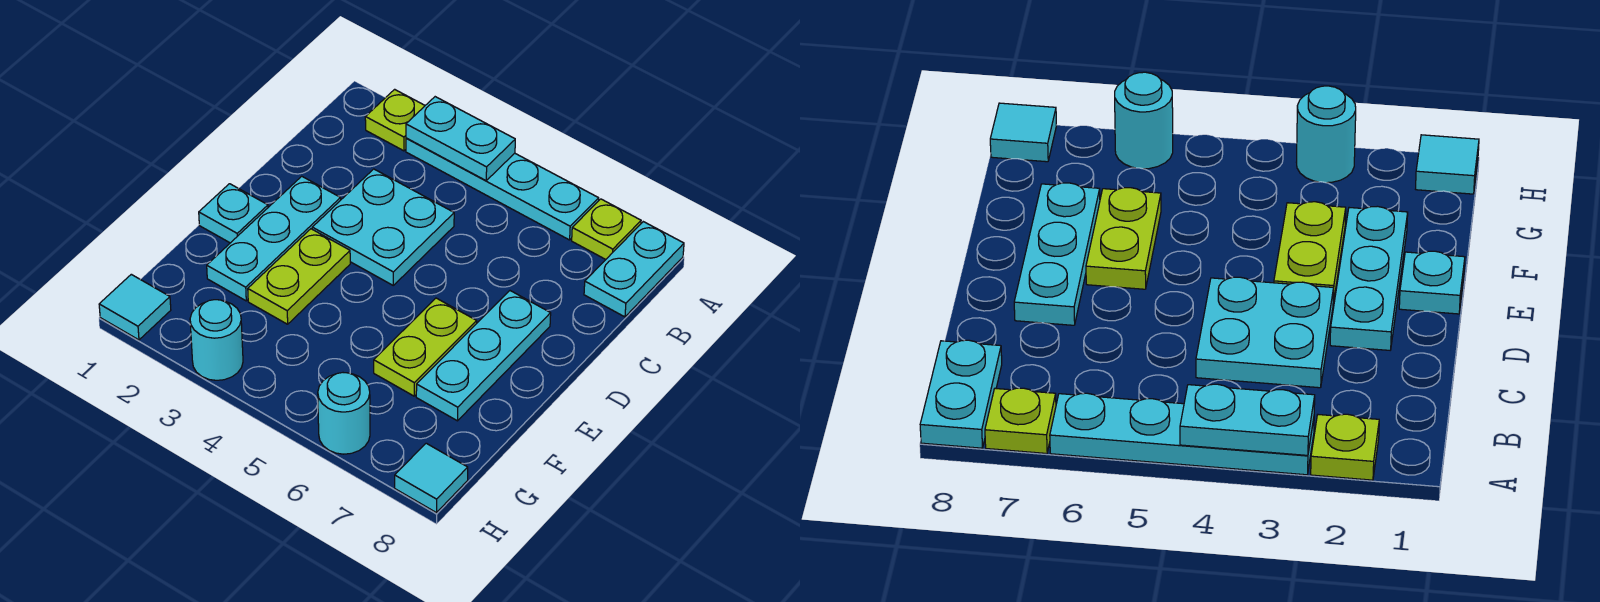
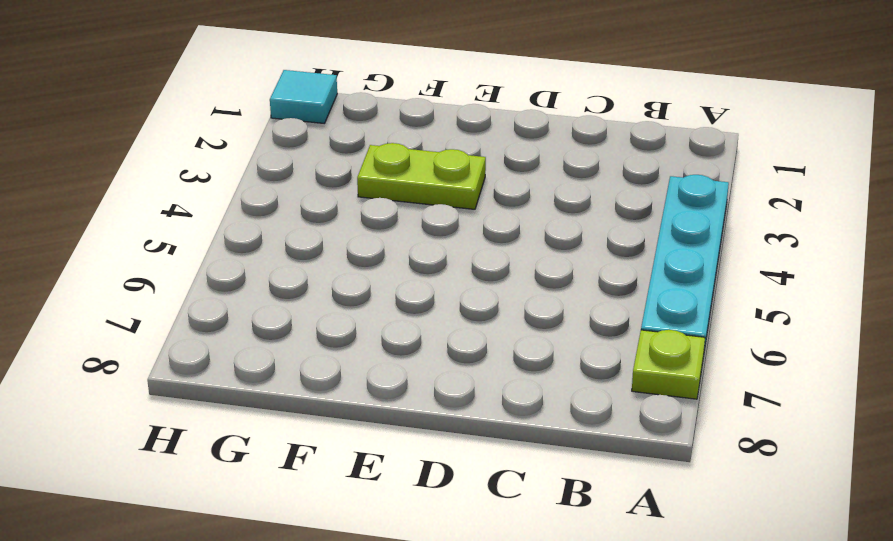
none -> lime 1x1 plate [365,89,425,151]
none -> cyan 1x2 plate [584,222,684,317]
none -> cyan 2x2 plate [312,169,454,285]

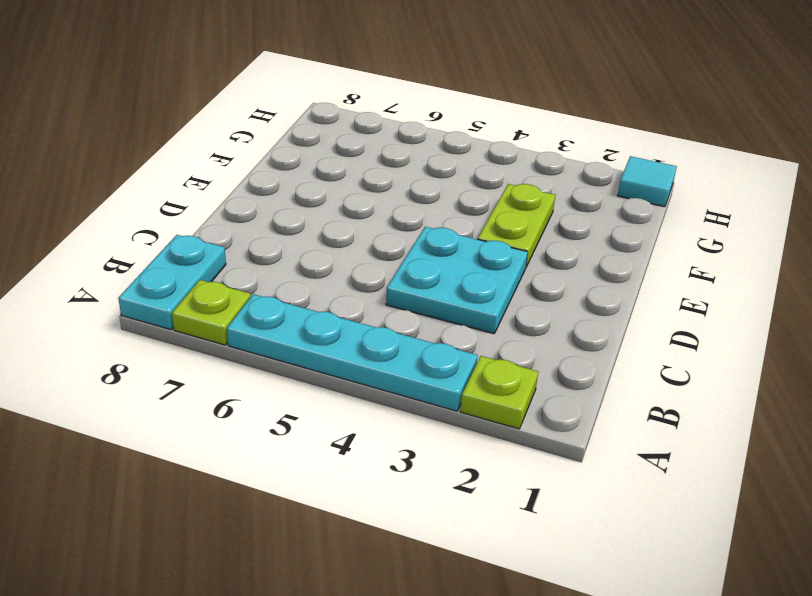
none -> cyan 1x3 plate [207,176,341,301]
none -> cyan 1x3 plate [416,291,551,421]
none -> cyan 1x1 plate [199,184,268,243]

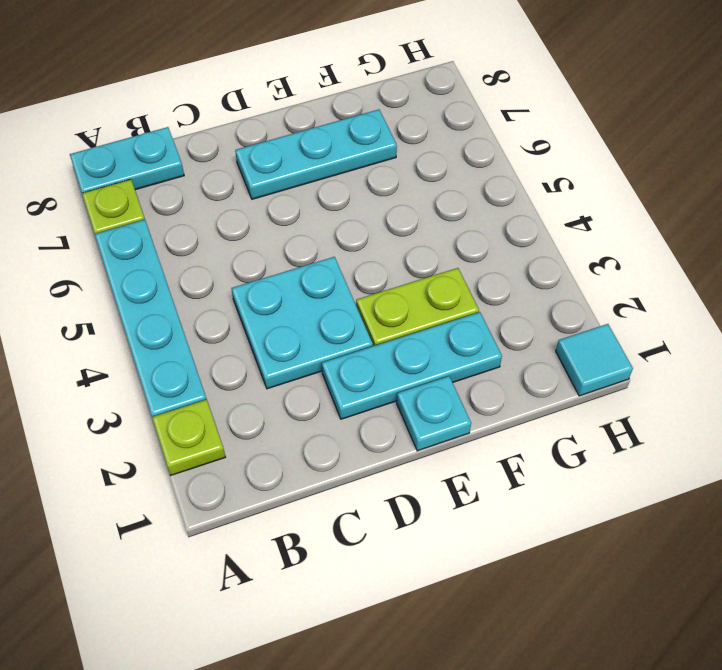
none -> lime 1x2 plate [374,298,477,396]
none -> cyan 1x1 round brick [190,300,243,380]
none -> cyan 1x1 round brick [318,373,370,454]

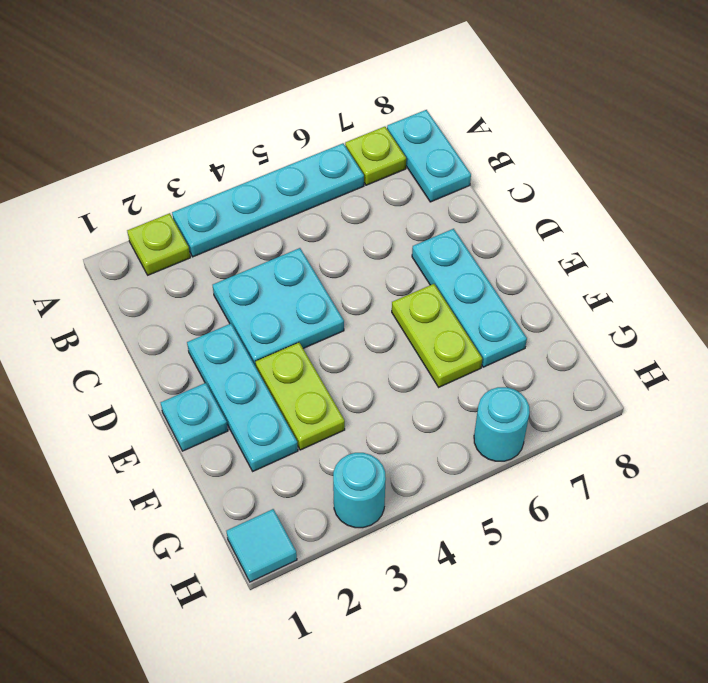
none -> cyan 1x1 tile [395,443,468,513]
none -> cyan 1x2 plate [406,97,515,180]

